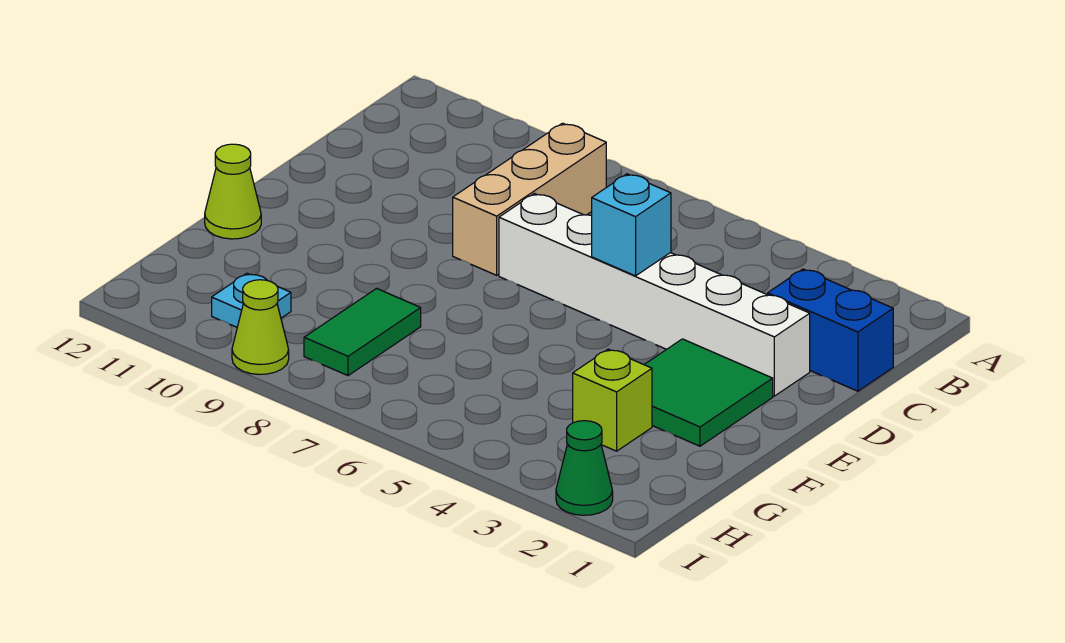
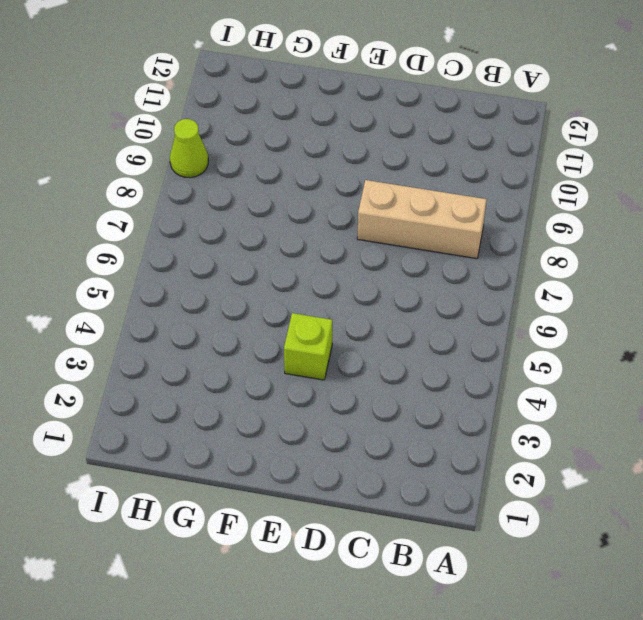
lime 1x1 brick [284,313,332,380] -> lime 1x1 brick moved to [573,349,652,451]
none -> blue 1x2 brick [768,269,893,391]
none -> white 1x6 brick [499,194,810,396]

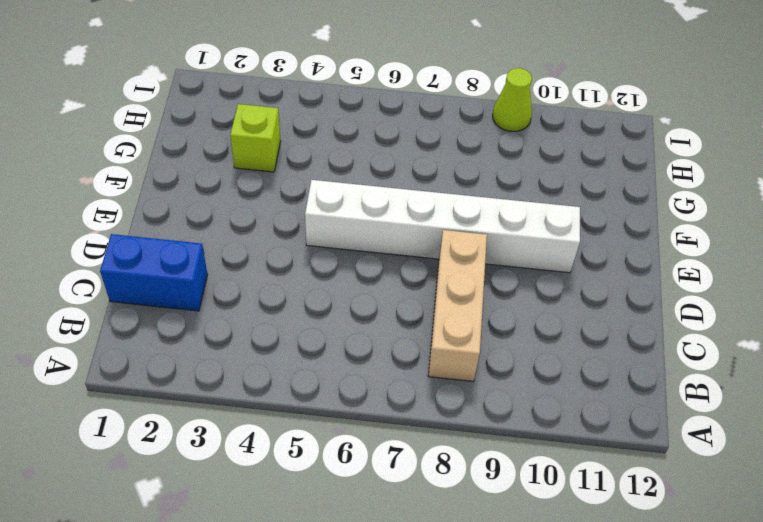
white 1x6 brick [305,180,580,273] -> white 1x6 brick moved to [499,194,810,396]
none -> green 2x2 tile [644,339,773,446]
none -> lime 1x1 cone [205,144,261,239]

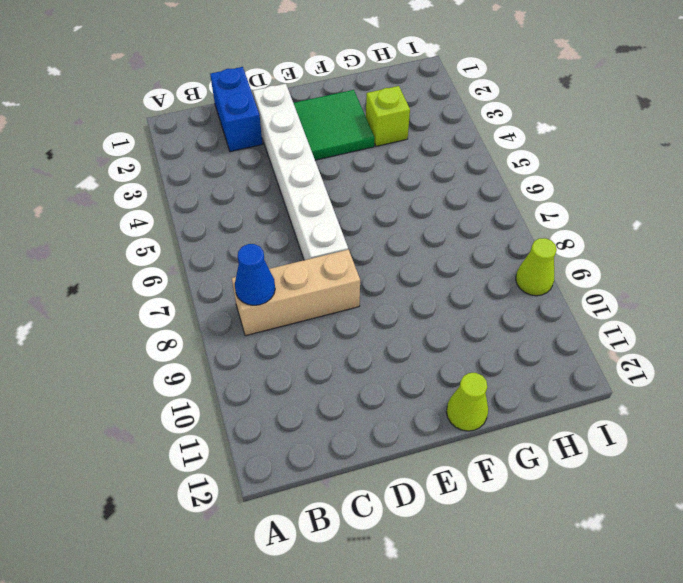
blue 1x1 cone [235,244,275,305] -> none
none -> green 1x2 tile [304,288,421,376]
none -> cyan 1x1 plate [212,273,291,327]

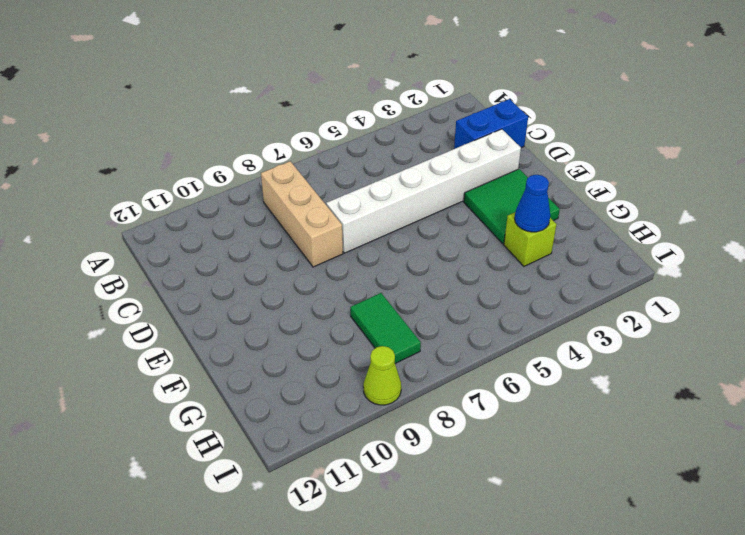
blue 1x1 cone [515,175,550,232] -> none
none -> lime 1x1 cone [205,144,261,239]
none -> cyan 1x1 plate [212,273,291,327]

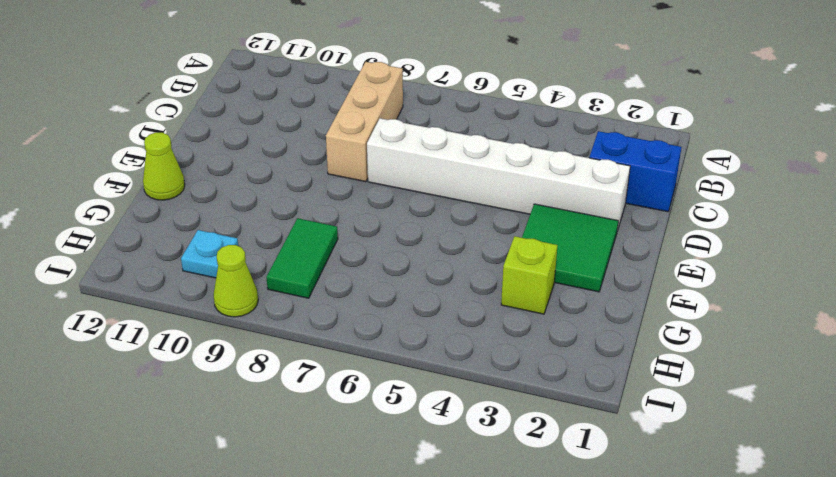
none -> green 1x1 cone [556,421,613,515]
none -> cyan 1x1 brick [592,174,671,276]

